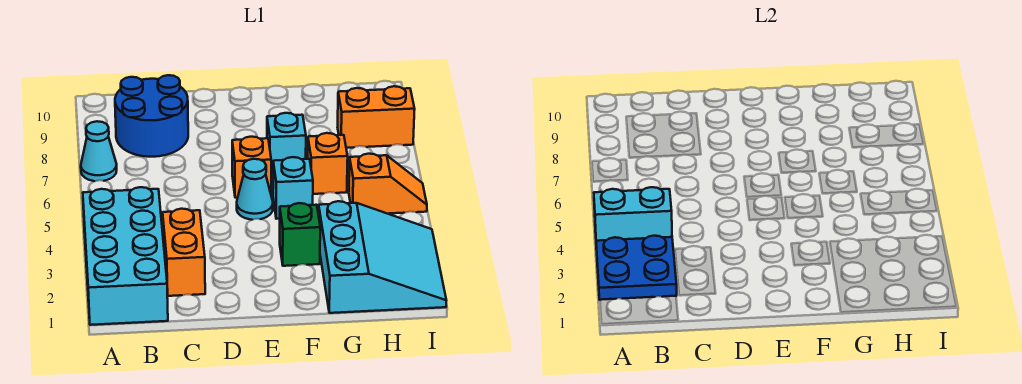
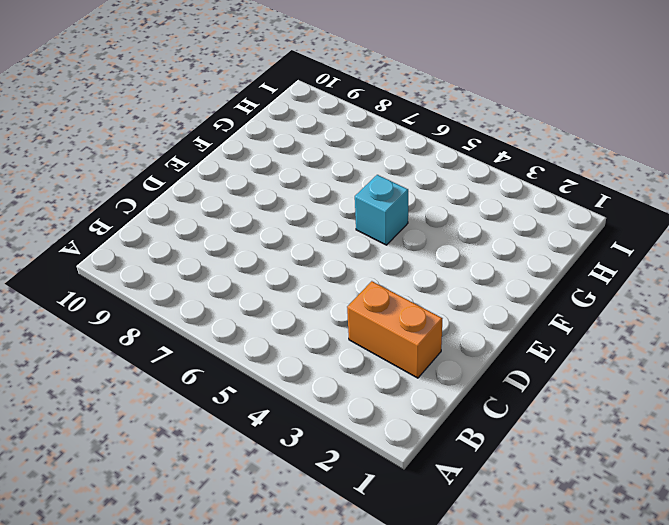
none -> cyan 2x4 brick [83,187,168,325]
none -> cyan 1x1 cone [81,121,117,181]
none -> blue 2x2 round brick [115,75,188,157]

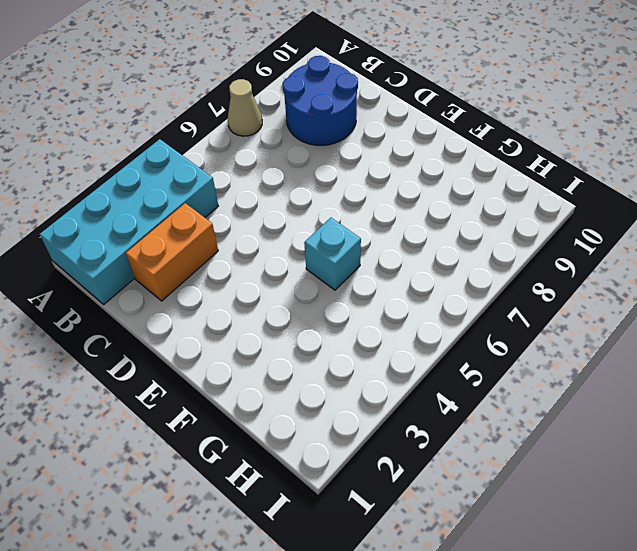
tan 1x1 cone [228,79,262,136] -> cyan 1x1 cone [81,121,117,181]
none -> cyan 1x1 cone [237,159,273,220]
none -> orange 1x1 brick [232,137,271,198]
none -> green 1x1 brick [280,203,320,266]

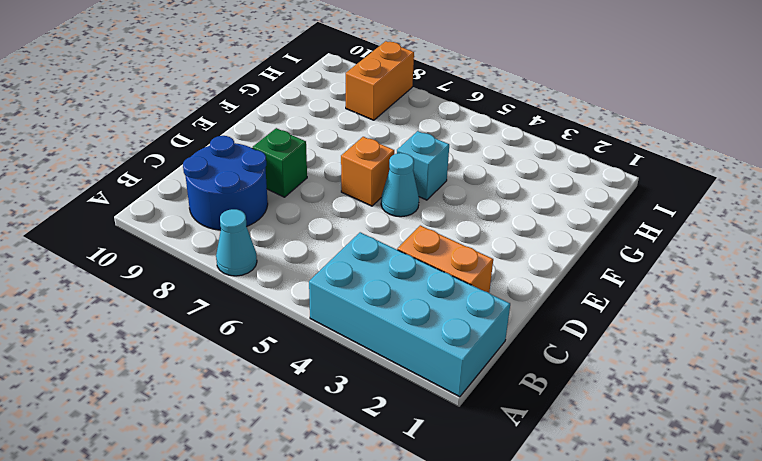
green 1x1 brick [253,128,307,197] -> green 1x1 brick moved to [280,203,320,266]
none -> cyan 1x1 brick [267,113,306,173]
none -> cyan 3x3 slope [319,201,447,313]
none -> orange 1x1 brick [308,133,348,194]

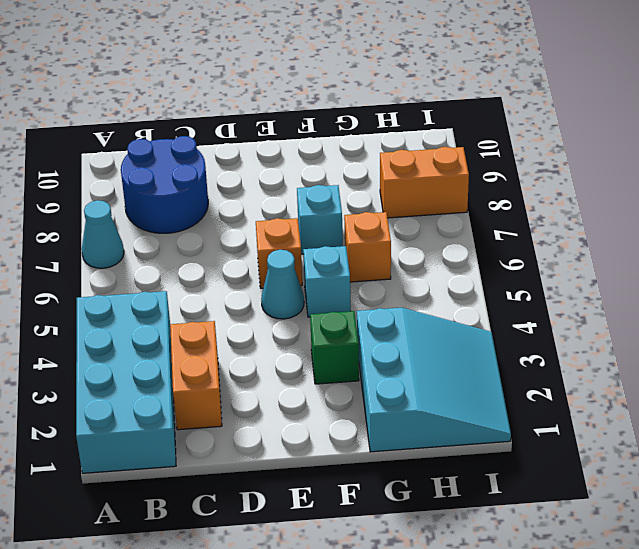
none -> orange 1x2 slope [349,154,427,214]
none -> blue 2x2 plate [596,236,677,300]
none -> cyan 1x2 brick [594,187,672,241]

